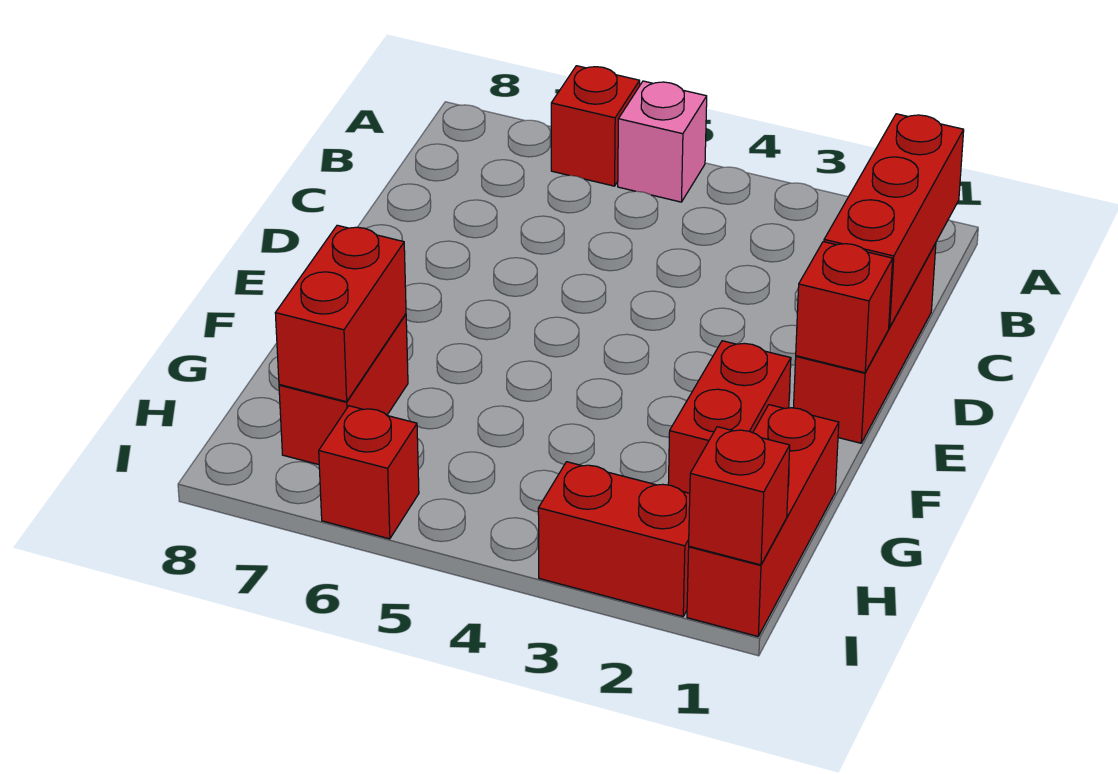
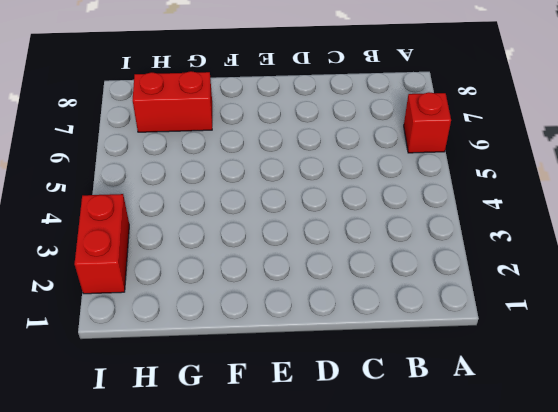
none -> pink 1x1 brick [618,81,707,202]
none -> red 1x3 brick [794,243,936,443]
none -> red 1x2 brick [668,341,791,493]

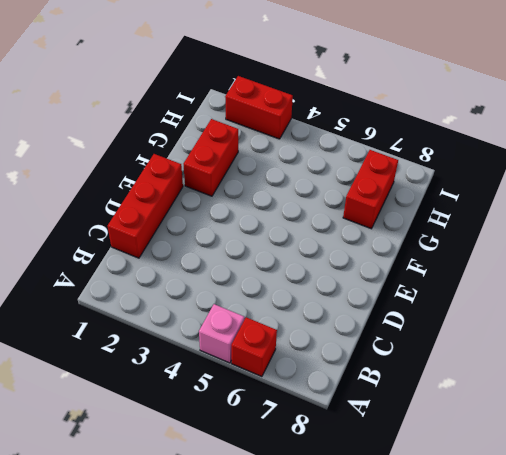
none -> red 1x3 brick [687,405,839,636]
none -> red 1x1 brick [319,406,419,539]
none -> red 1x3 brick [824,114,964,327]

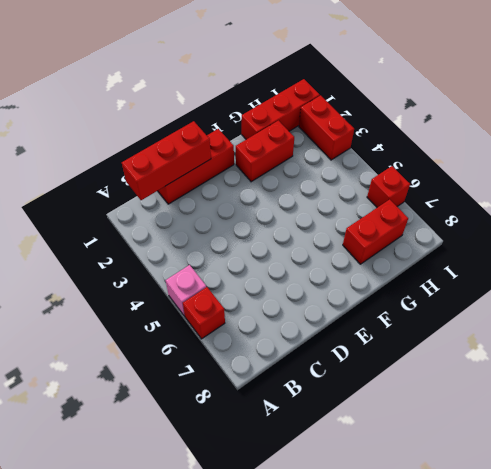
none -> red 1x1 brick [796,242,893,373]
none -> red 1x2 brick [275,225,406,402]
none -> red 1x1 brick [689,427,790,565]

